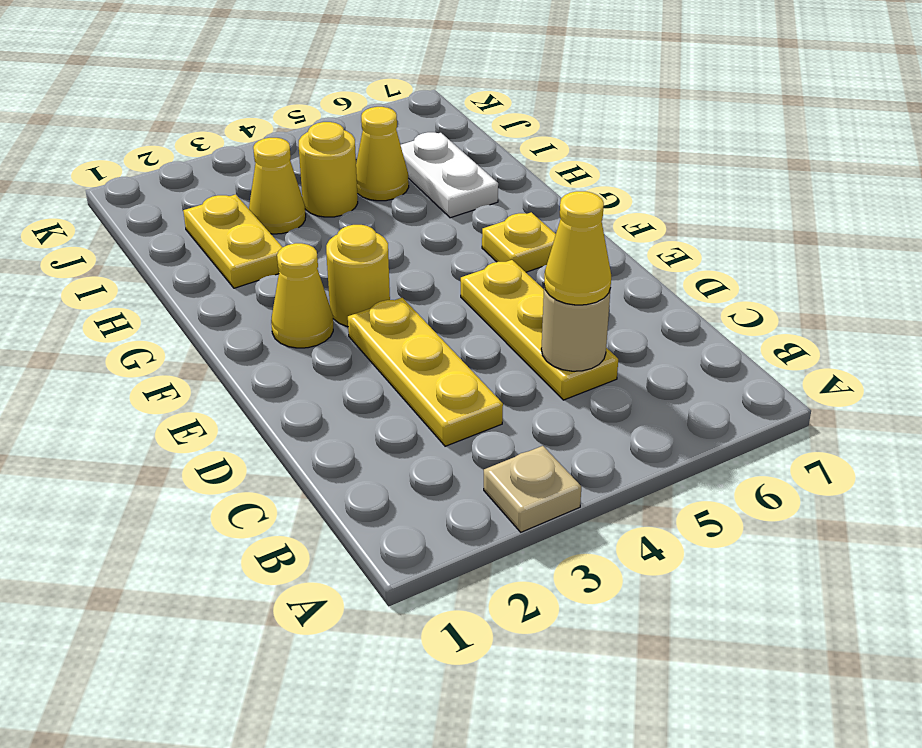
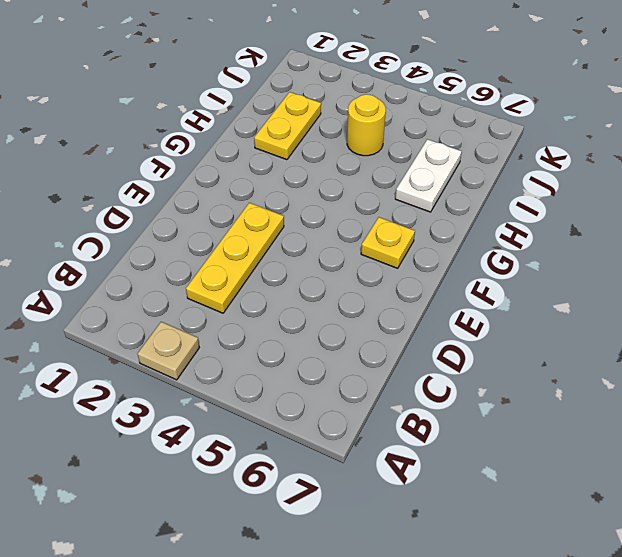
none -> yellow 1x3 plate [461,260,618,400]
none -> yellow 1x1 cone [271,243,333,348]
none -> yellow 1x1 round brick [326,225,390,327]

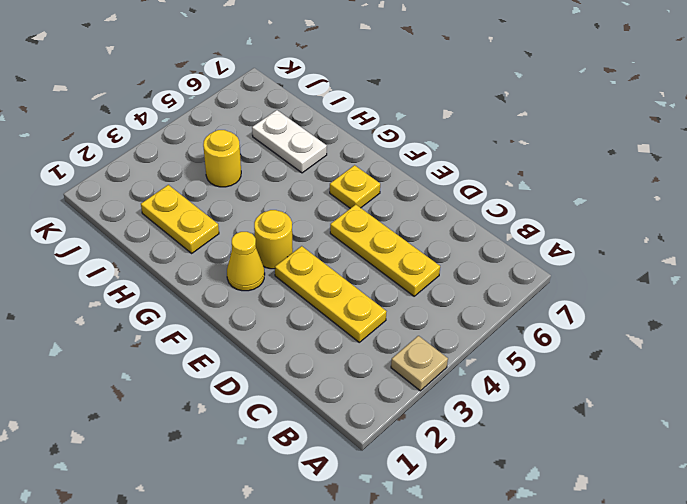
none -> yellow 1x1 cone [249,138,306,234]
none -> yellow 1x1 cone [356,107,409,201]
none -> tan 1x1 round brick [541,286,611,371]

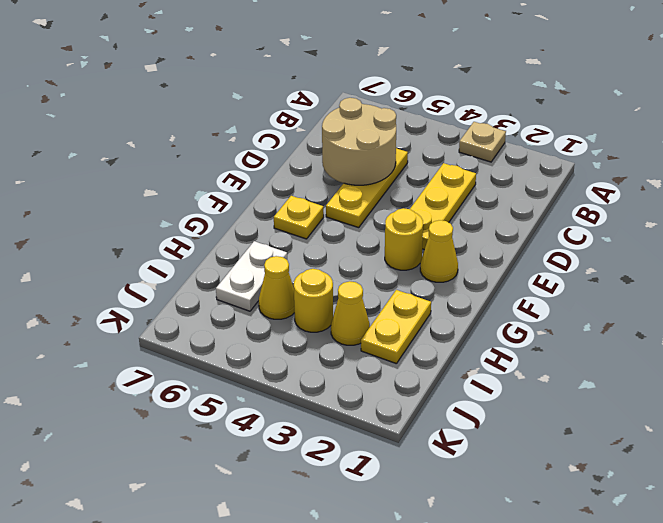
tan 2x2 round brick [322,98,396,185] -> tan 1x1 round brick [541,286,611,371]
none -> yellow 1x1 cone [544,191,611,305]

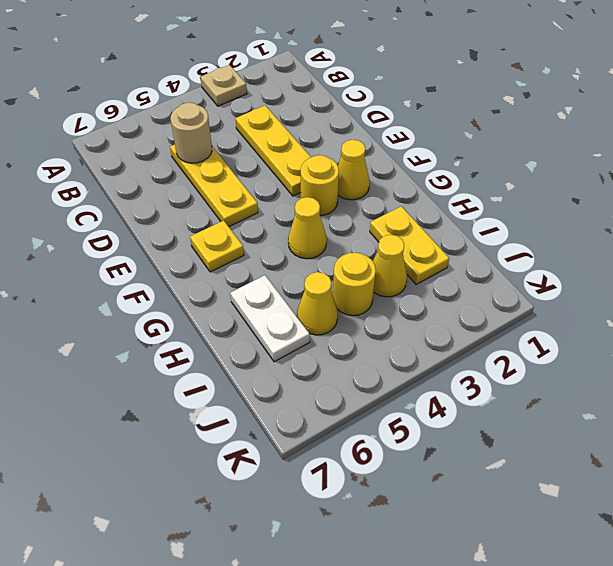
yellow 1x1 cone [288,197,327,259] -> yellow 1x1 cone moved to [544,191,611,305]

